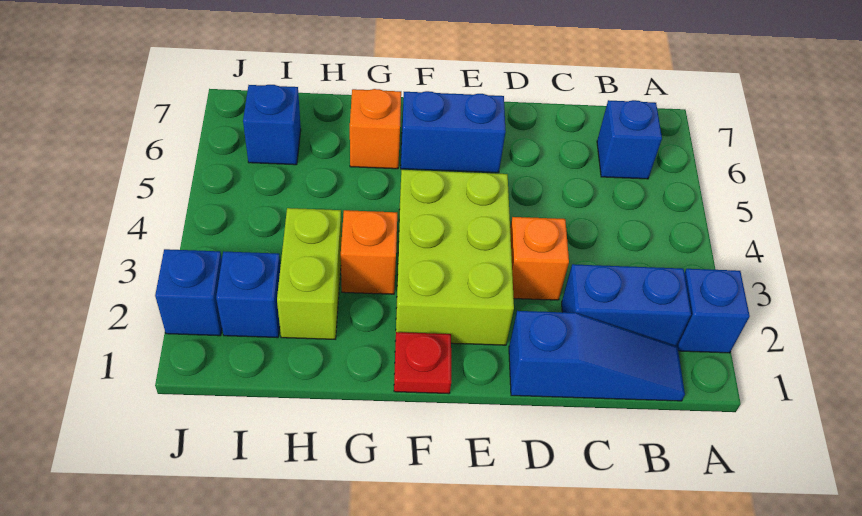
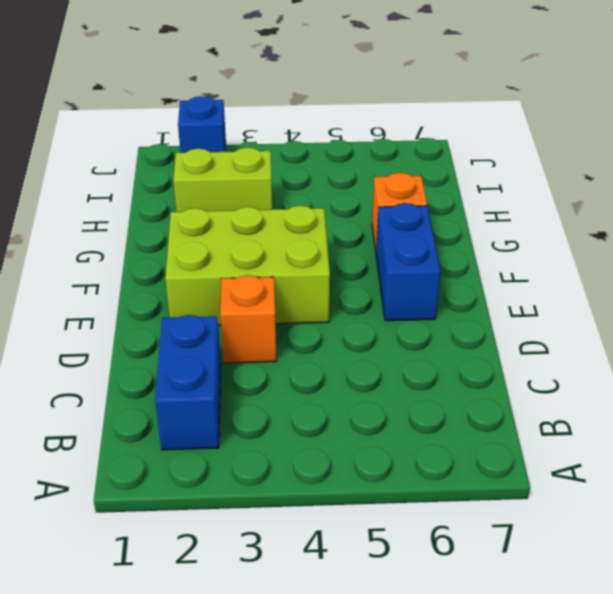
none -> blue 1x1 brick [677,269,750,353]
none -> blue 1x3 slope [509,311,685,401]
none -> blue 1x1 brick [597,100,662,179]

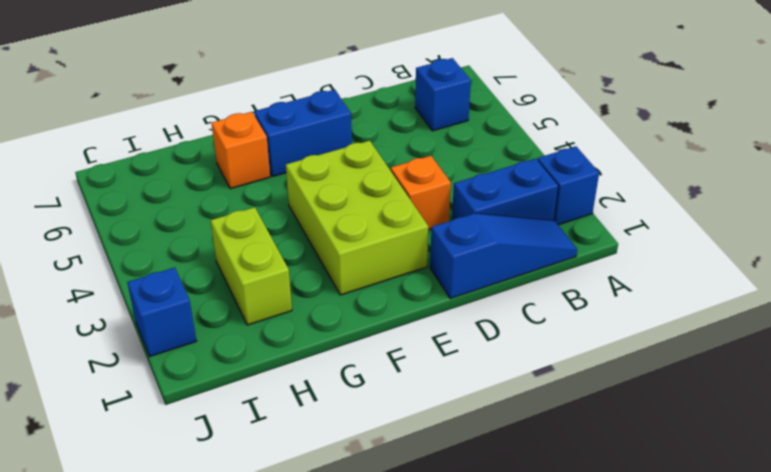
none -> red 1x1 plate [394,332,451,394]
none -> orange 1x1 brick [341,210,397,294]
none -> blue 1x1 brick [216,251,281,338]

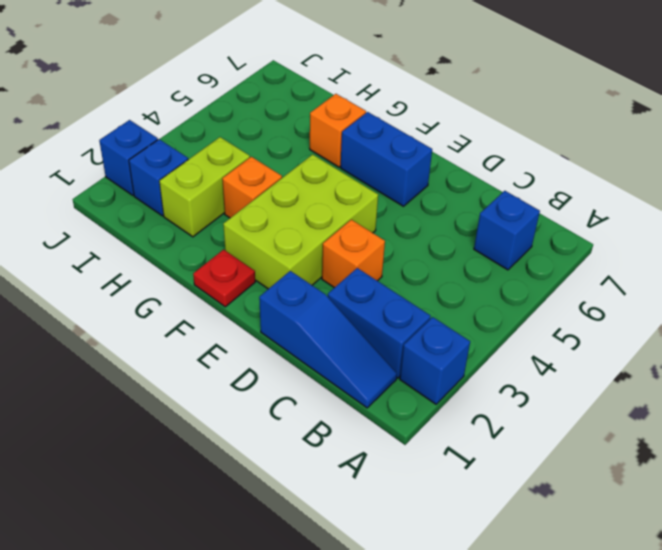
none -> blue 1x1 brick [243,85,301,165]

